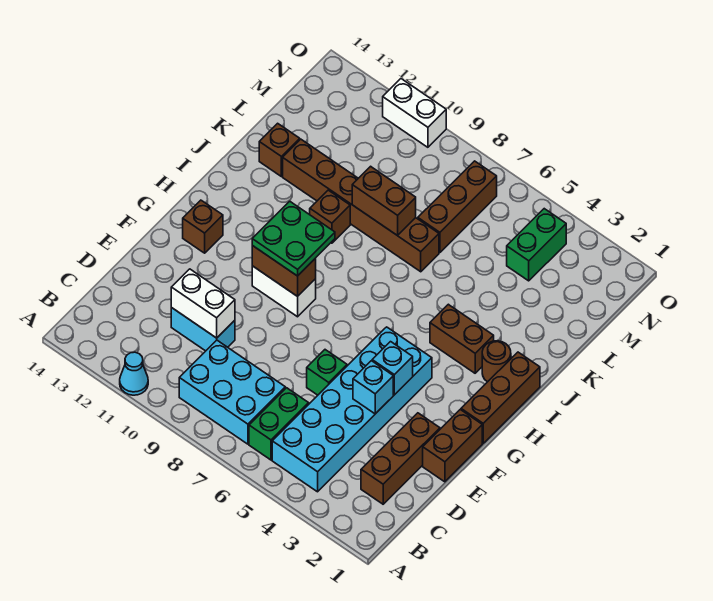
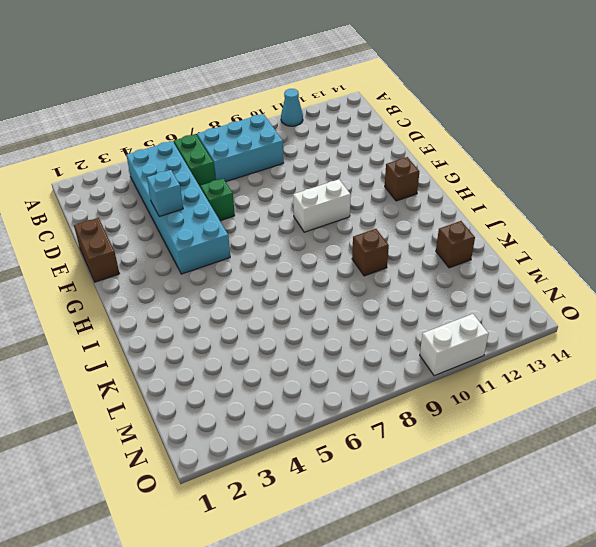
none -> brown 1x3 brick [361,413,440,504]
none -> cyan 1x2 brick [171,307,235,351]
none -> brown 1x3 brick [461,352,540,443]

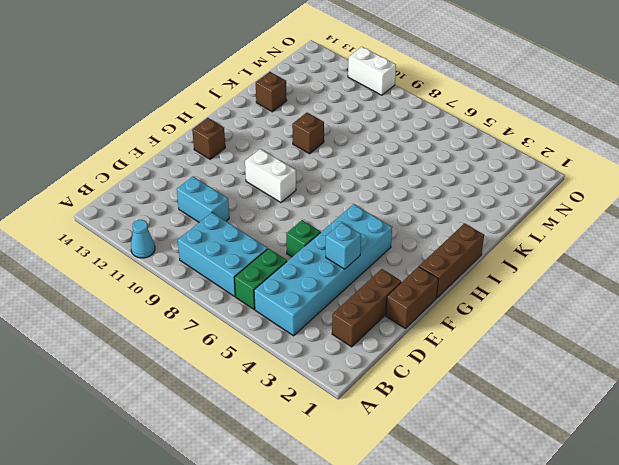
none -> brown 1x1 round brick [482,341,511,382]
none -> brown 1x2 brick [430,304,494,373]
none -> brown 1x6 brick [283,139,439,272]

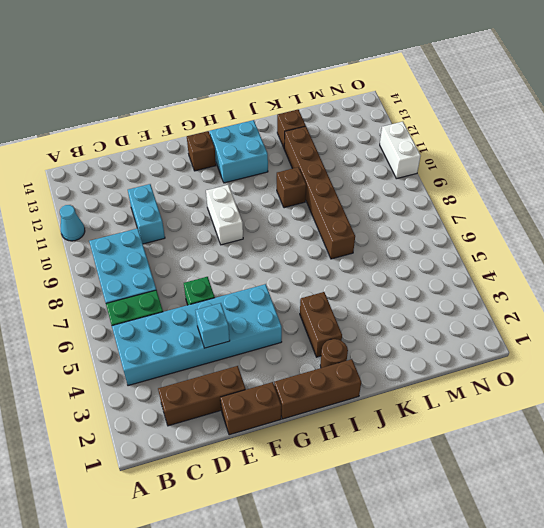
cyan 2x2 brick [210,120,268,183] -> none
none -> brown 1x3 brick [418,161,497,252]
none -> green 1x2 brick [507,209,566,281]
none -> white 1x2 brick [171,269,235,338]

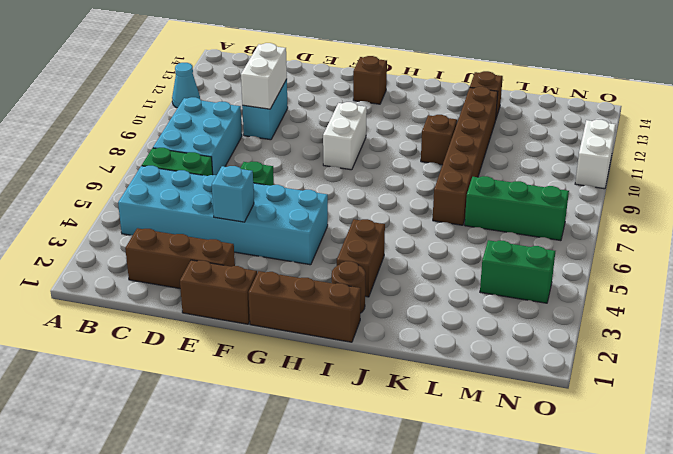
green 1x3 brick [465,176,569,241] -> brown 1x3 brick [418,161,497,252]
none -> cyan 1x1 brick [372,342,413,395]
none -> brown 1x2 brick [252,246,316,296]
none -> brown 1x2 brick [352,166,416,236]

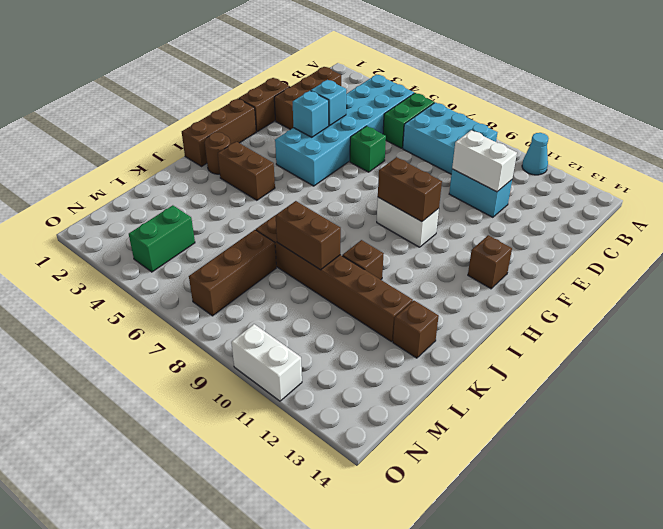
none -> green 2x2 plate [252,201,335,276]

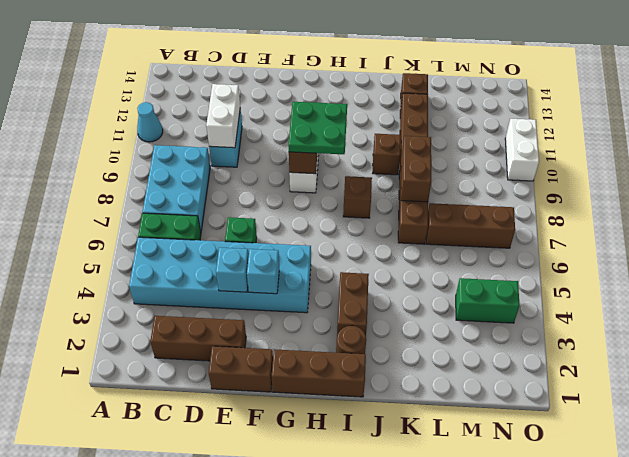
brown 1x1 brick [343,176,372,218] -> brown 1x1 brick moved to [183,200,223,253]

